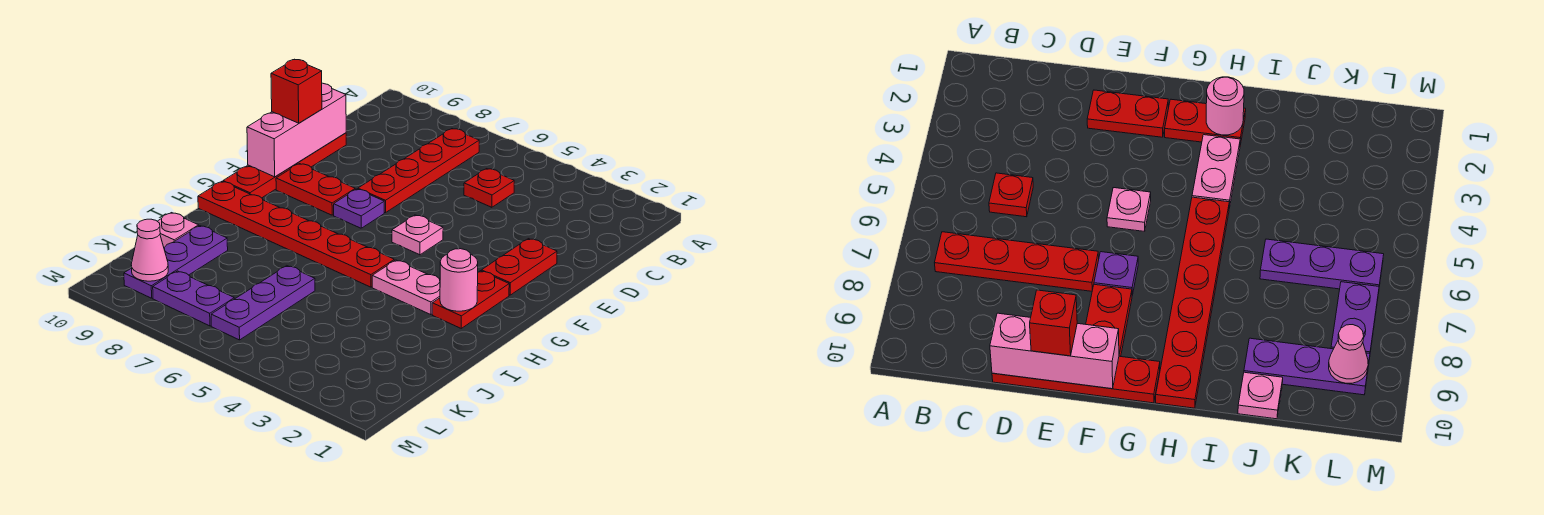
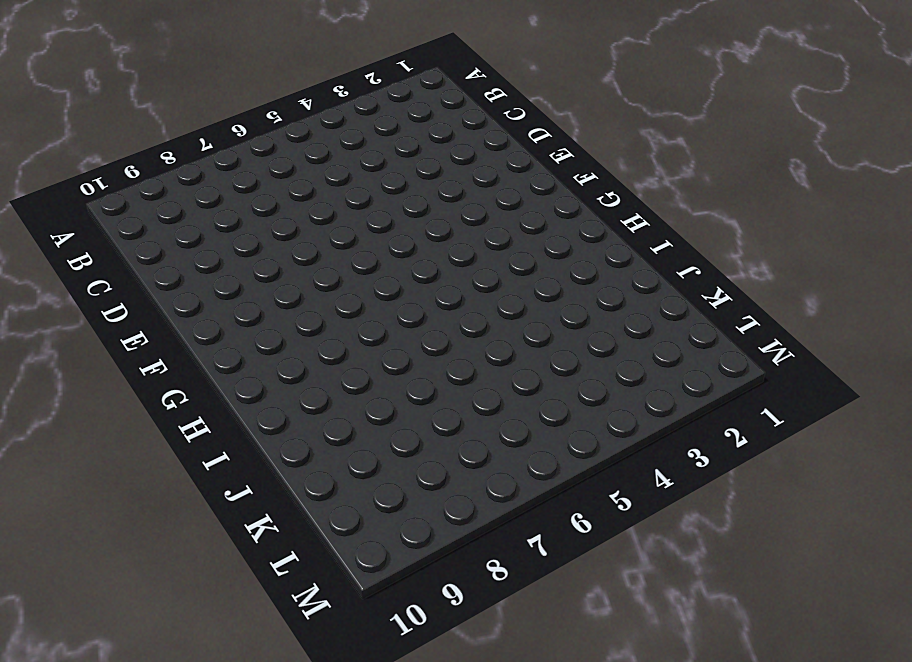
none -> red 1x4 plate [358,129,479,213]
none -> red 1x1 plate [464,169,514,207]
none -> red 1x4 plate [223,133,346,198]

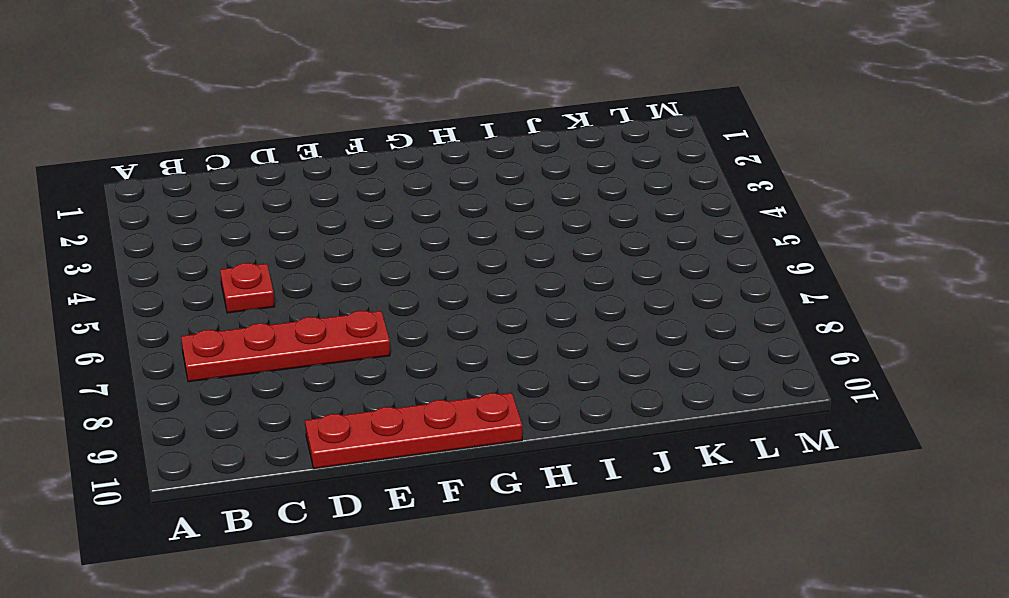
none -> red 1x2 plate [481,239,557,295]
none -> pink 1x1 plate [392,215,443,255]
none -> purple 1x1 plate [334,189,384,228]

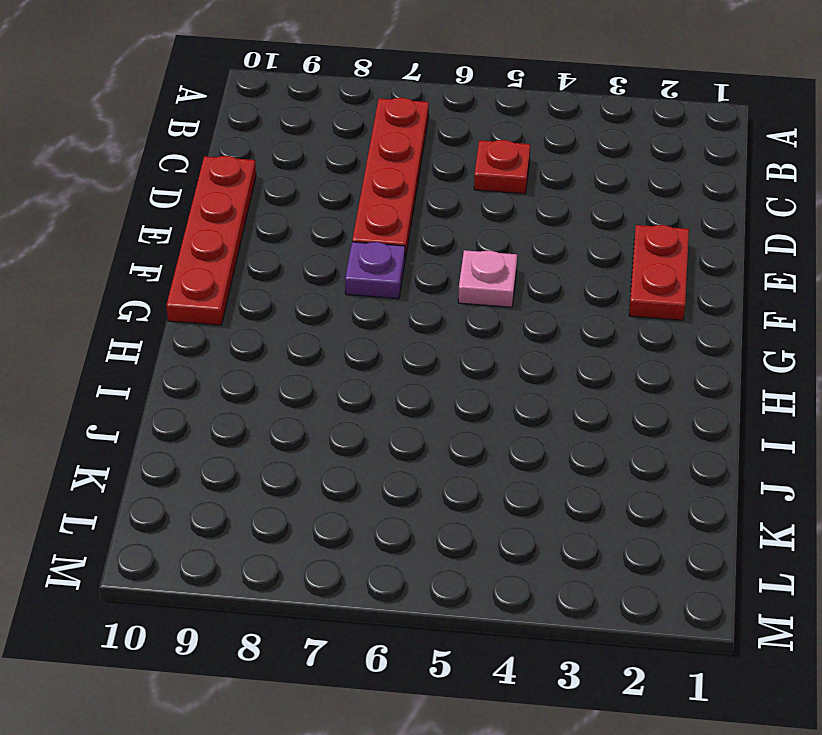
none -> red 1x2 plate [276,164,355,215]
none -> red 1x2 plate [432,271,509,328]
none -> pink 1x2 plate [372,260,440,315]

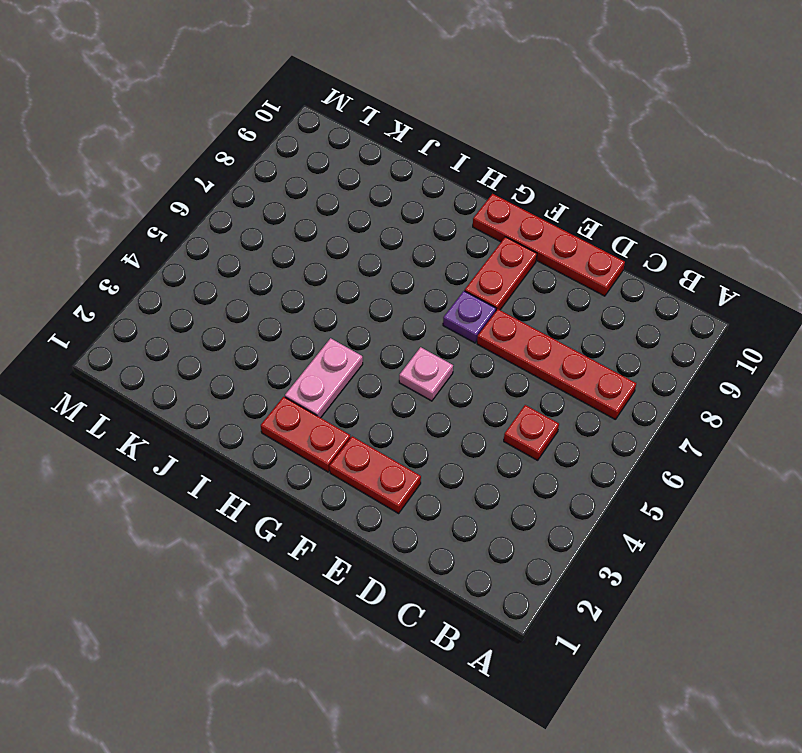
none -> red 1x6 plate [198,182,394,287]
none -> purple 1x3 plate [211,266,315,340]
none -> purple 1x3 plate [124,226,228,298]

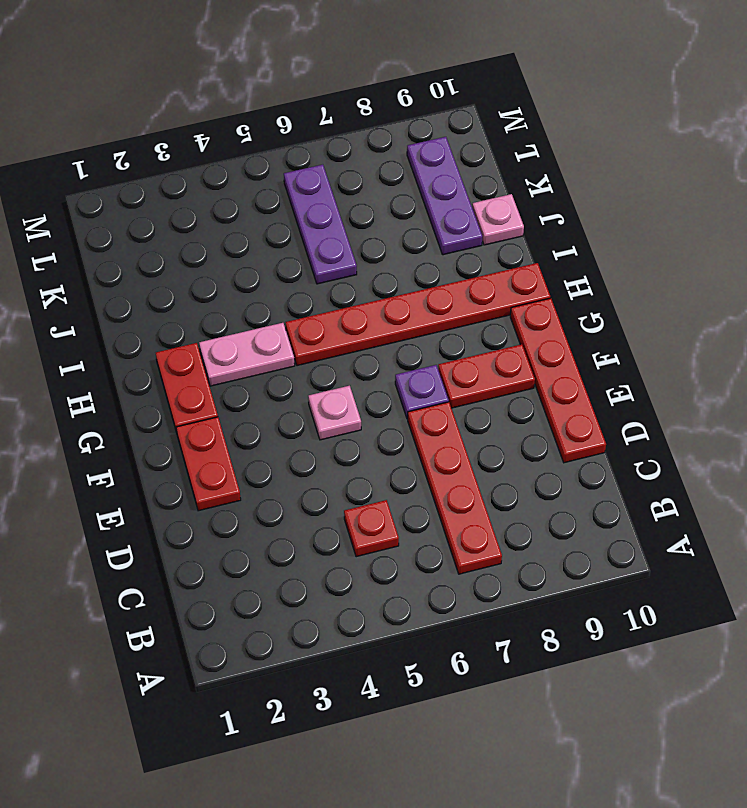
none -> purple 1x2 plate [153,271,234,326]
none -> pink 1x3 brick [247,83,346,177]
none -> pink 1x1 round brick [440,249,478,311]

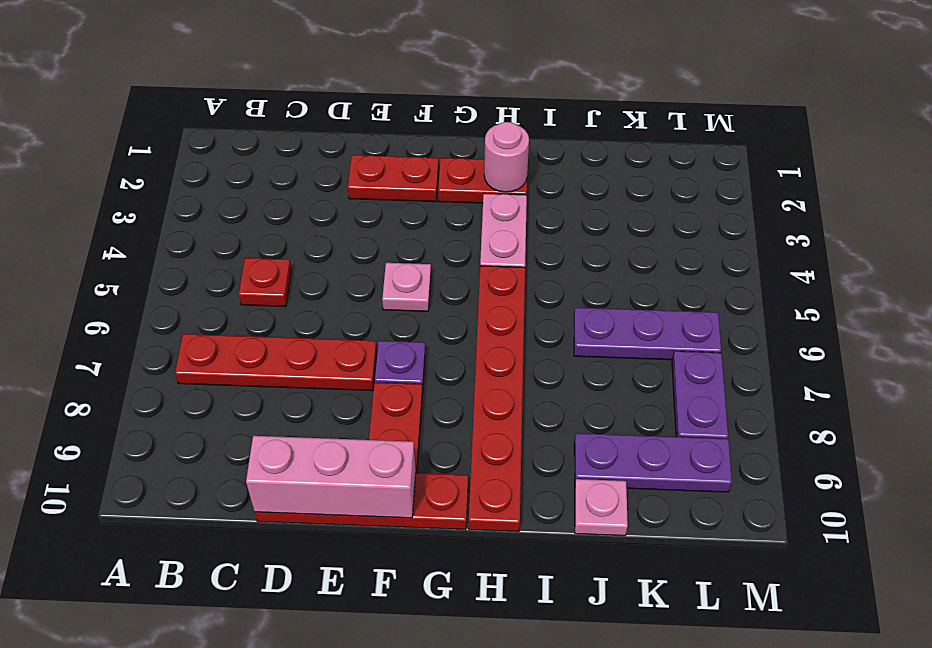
none -> pink 1x1 cone [131,219,168,281]
none -> red 1x1 brick [271,59,322,123]

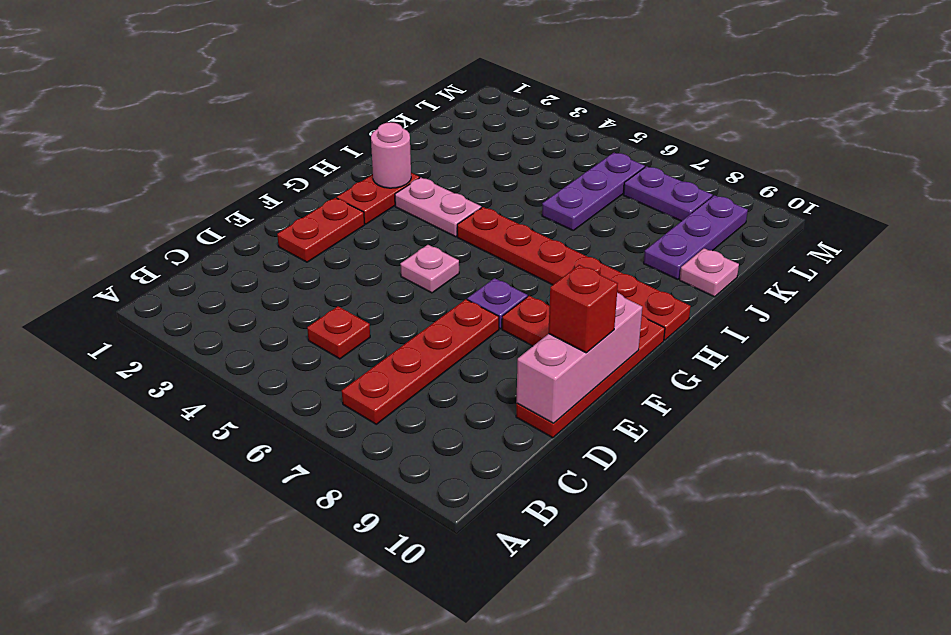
none -> pink 1x1 cone [131,219,168,281]

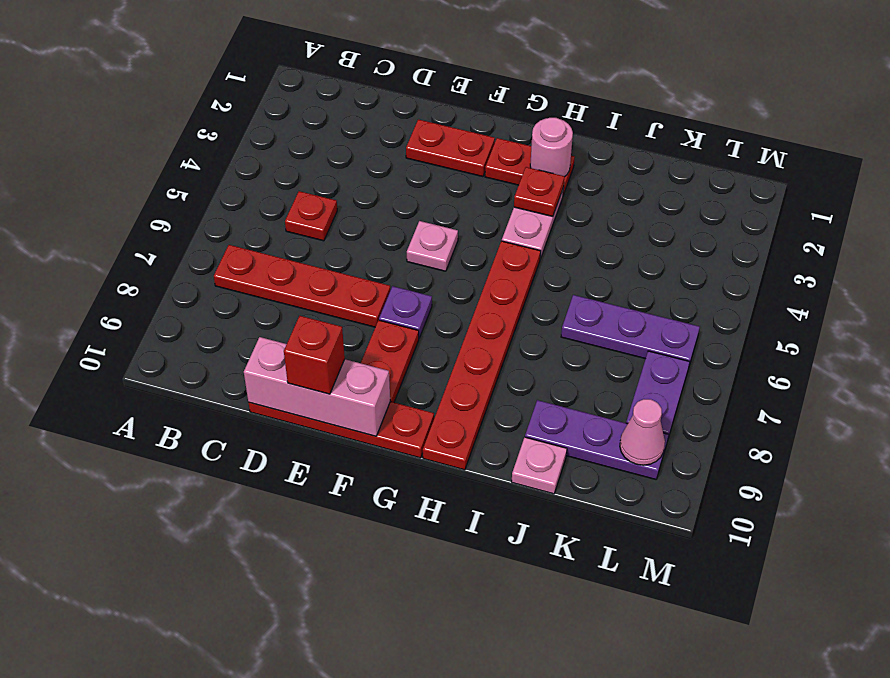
red 1x1 plate [514,167,564,217] -> none

